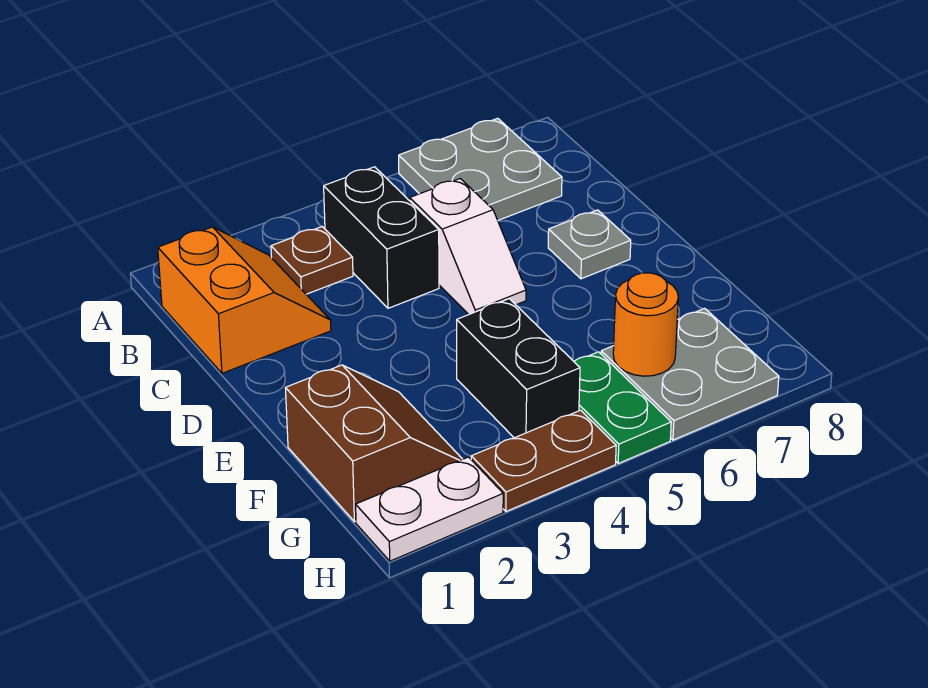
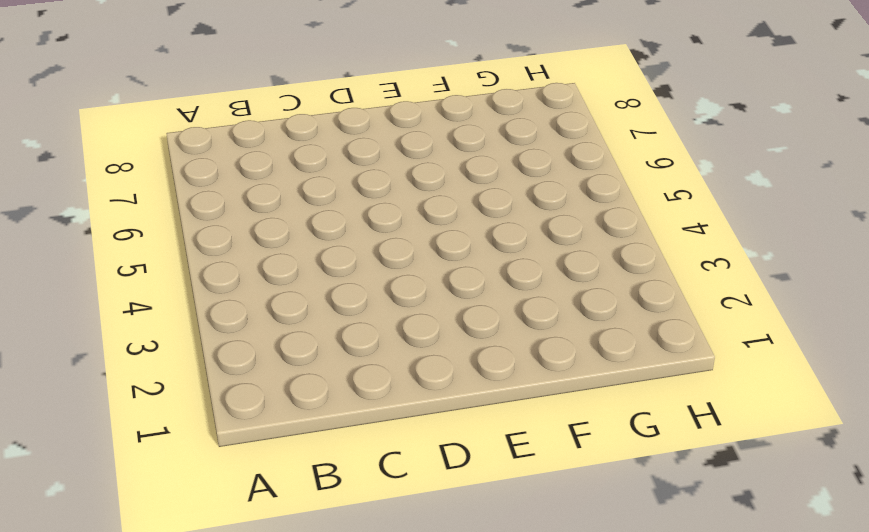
none -> grey 2x2 plate [399,118,562,220]
none -> orange 2x2 slope [158,227,331,373]
none -> brown 1x1 plate [271,227,353,294]

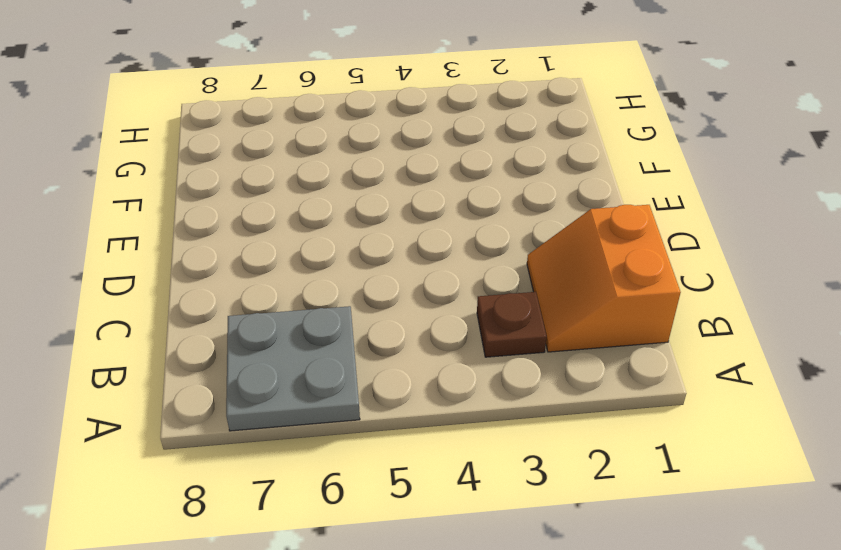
none -> black 1x2 brick [324,167,439,308]
none -> white 1x2 slope [410,179,526,314]
none -> grey 1x1 plate [548,210,631,279]

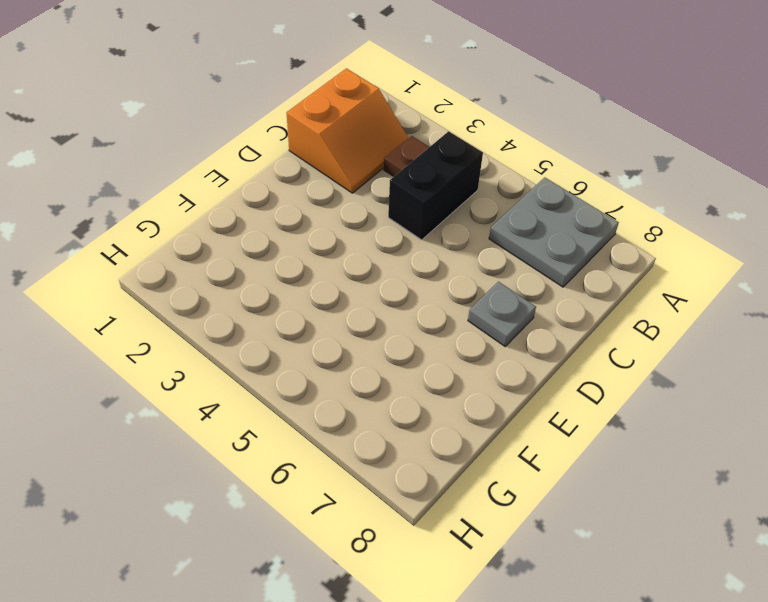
none -> white 1x2 slope [410,179,526,314]
none -> brown 2x2 slope [286,365,462,522]
none -> black 1x2 brick [457,299,580,438]

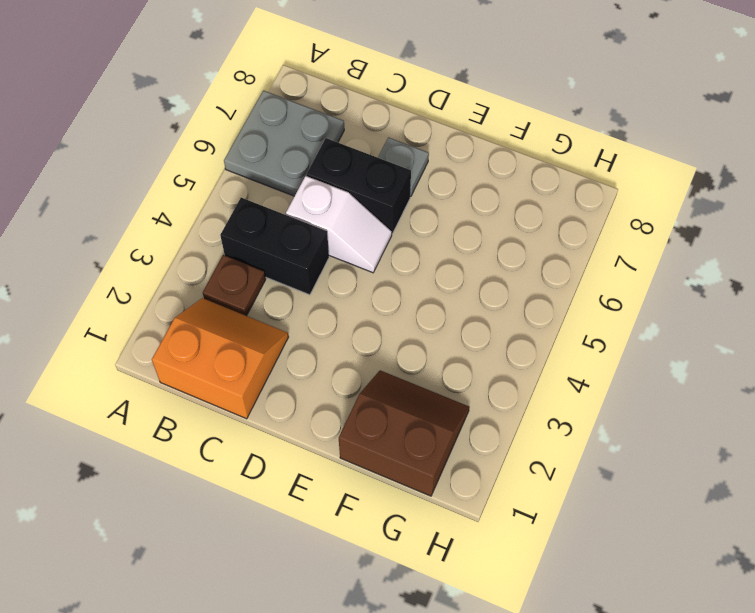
black 1x2 brick [307,138,411,234] -> black 1x2 brick moved to [457,299,580,438]
none -> green 1x2 plate [574,352,671,464]
none -> grey 2x2 plate [601,308,779,440]
none -> white 1x2 plate [356,457,503,561]

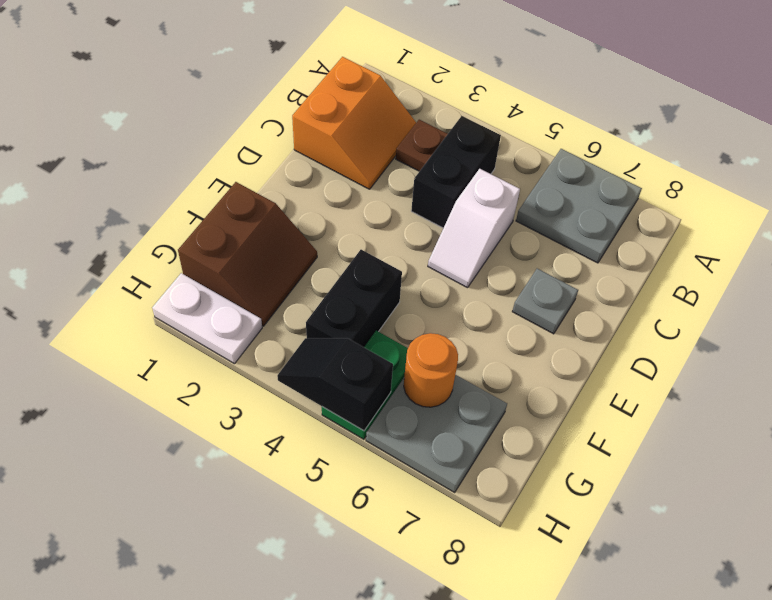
black 1x2 slope [277,338,393,431] -> none
none -> brown 1x2 plate [471,410,616,511]

